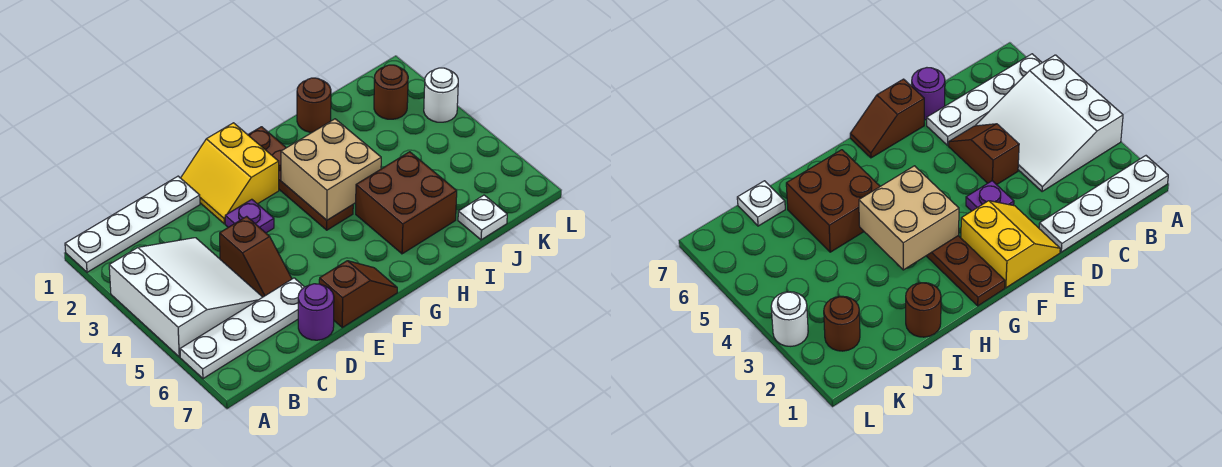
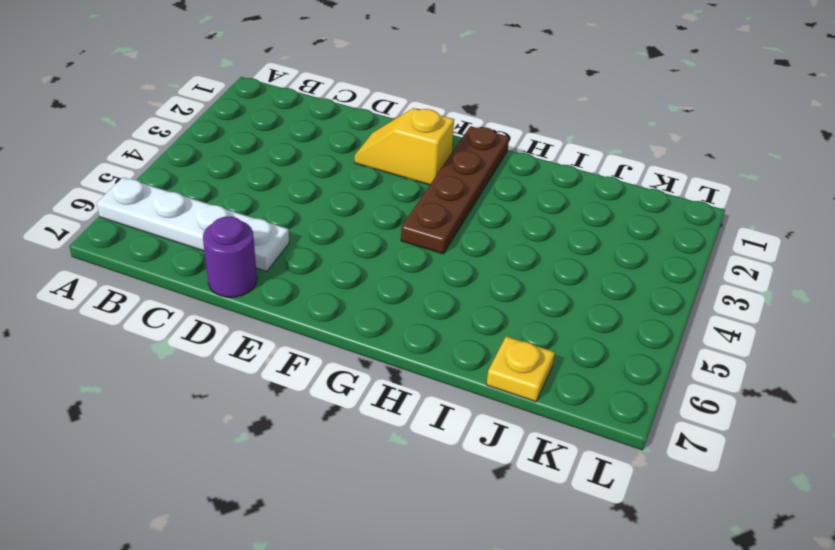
yellow 1x2 slope [355,108,454,185] -> yellow 2x2 slope [181,123,279,224]
yellow 1x1 plate [487,336,555,402] -> white 1x1 plate [458,195,507,240]
none -> white 1x4 plate [65,176,200,272]
none -> white 3x3 slope [109,238,262,357]
none -> brown 1x2 slope [220,216,292,297]

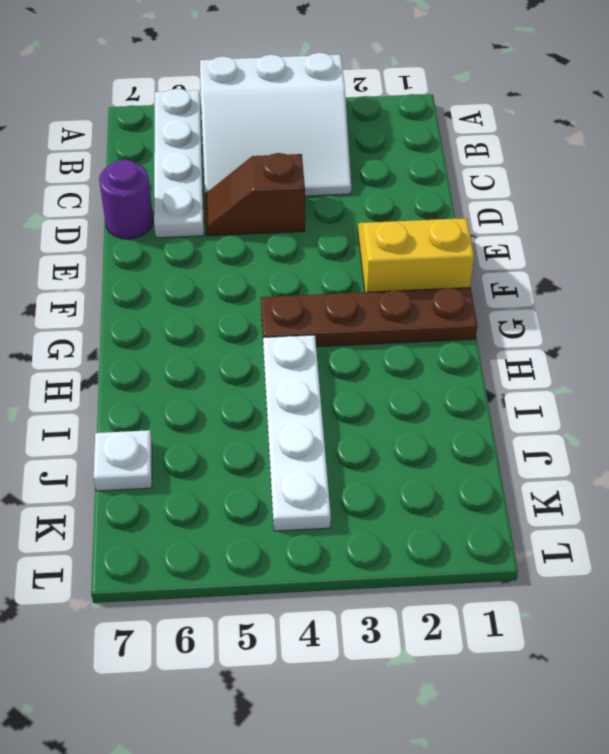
white 1x4 plate [263,335,331,531] -> white 1x4 plate moved to [65,176,200,272]
none -> purple 1x1 plate [225,199,274,233]
none -> brown 1x2 slope [319,261,397,327]
none -> brown 2x2 brick [356,152,457,254]

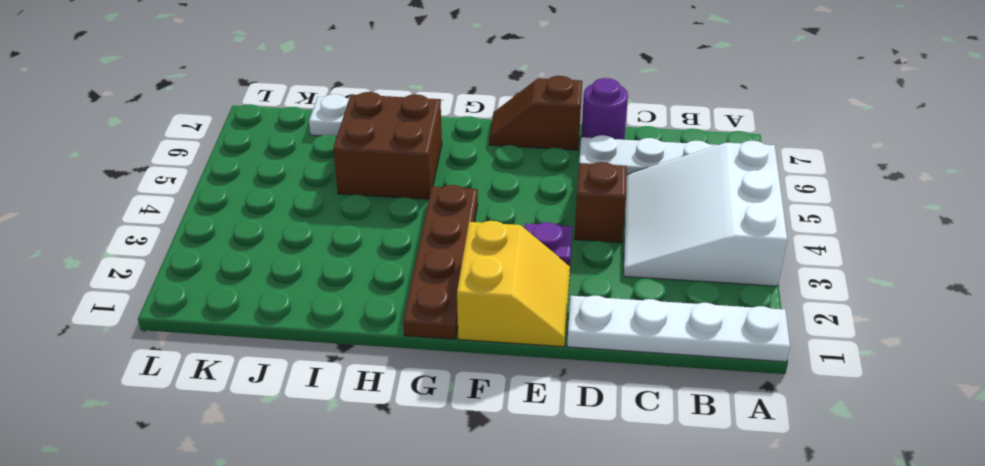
none -> brown 1x1 round brick [297,78,331,132]
none -> brown 1x1 round brick [374,65,408,119]
none -> white 1x1 round brick [424,68,458,122]

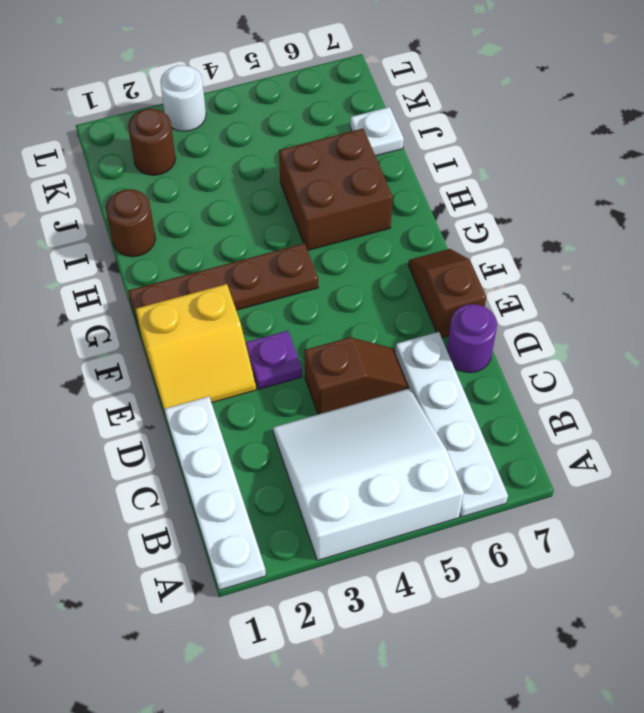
none -> tan 2x2 brick [281,119,381,220]

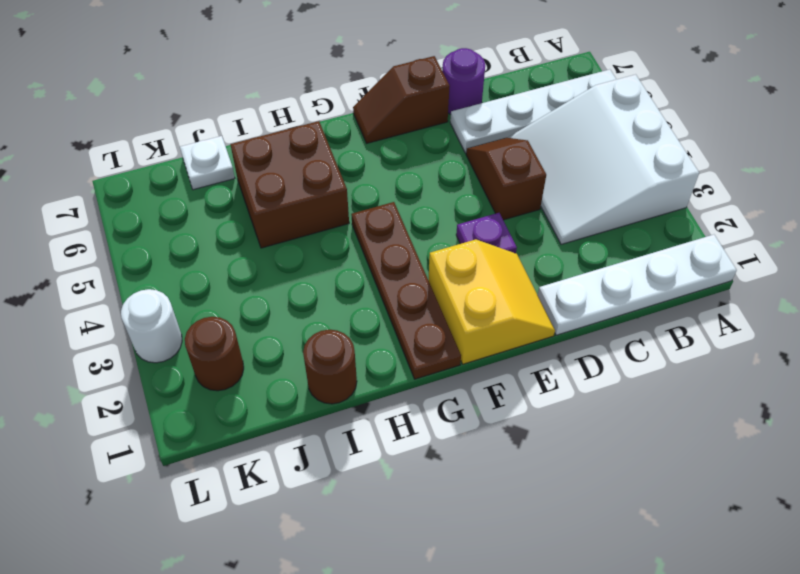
none -> tan 2x2 brick [281,119,381,220]

